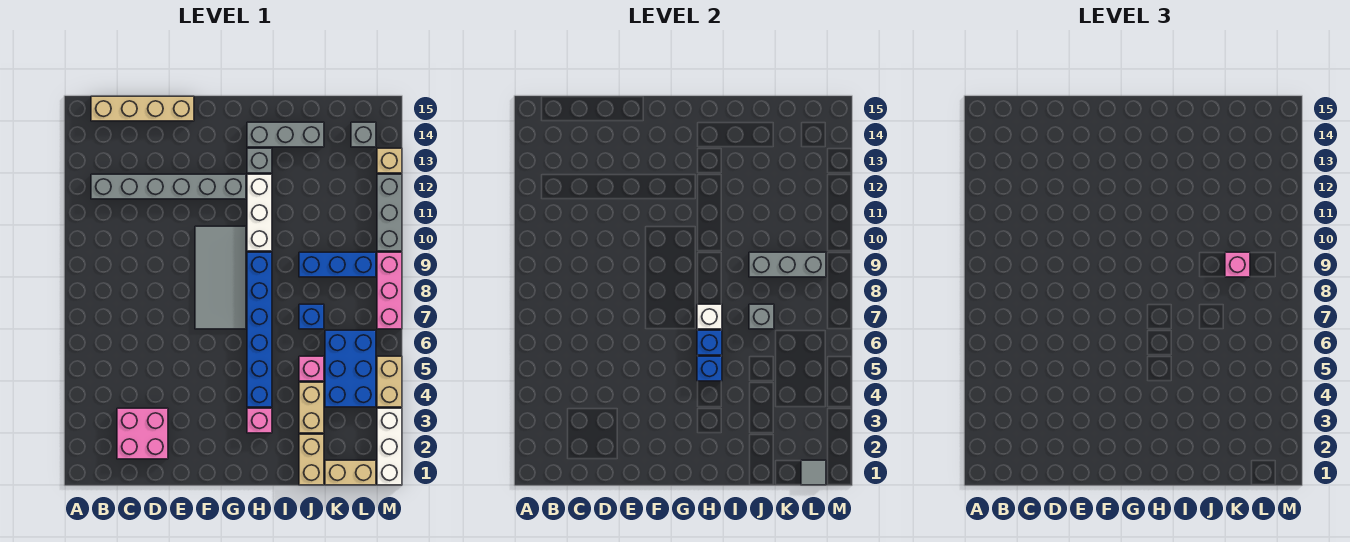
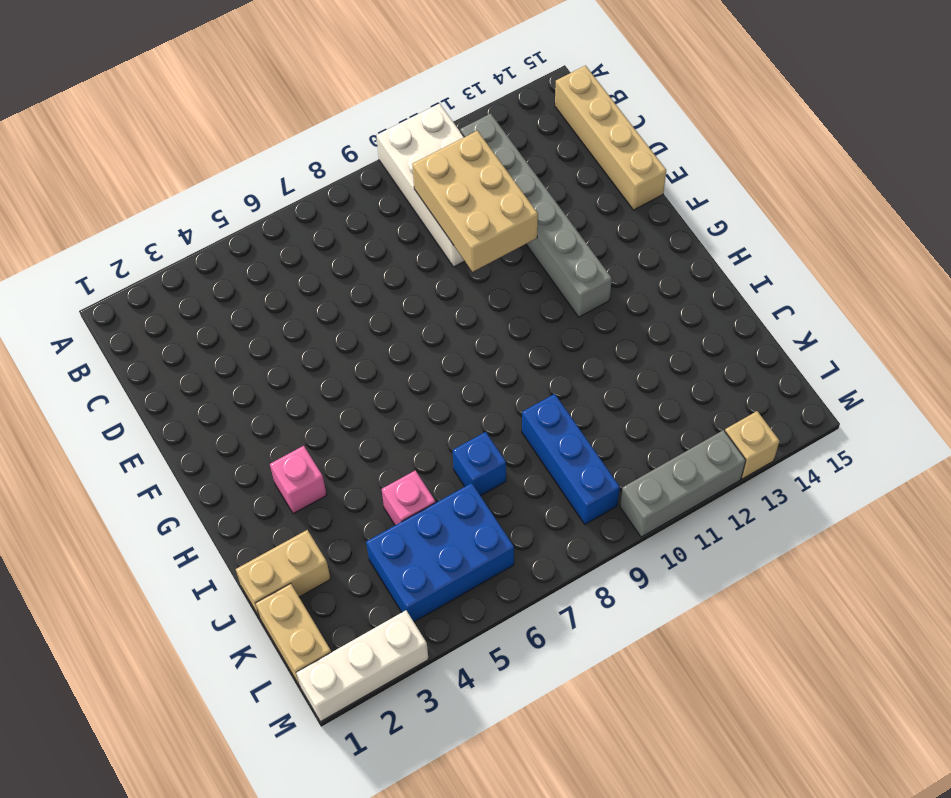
white 2x4 brick [377,104,464,267] -> none
tan 2x3 brick [412,131,538,272] -> none
none -> pink 2x2 brick [117,408,168,459]
none -> grey 2x4 tile [195,226,246,329]
none -> blue 1x6 brick [247,252,272,407]

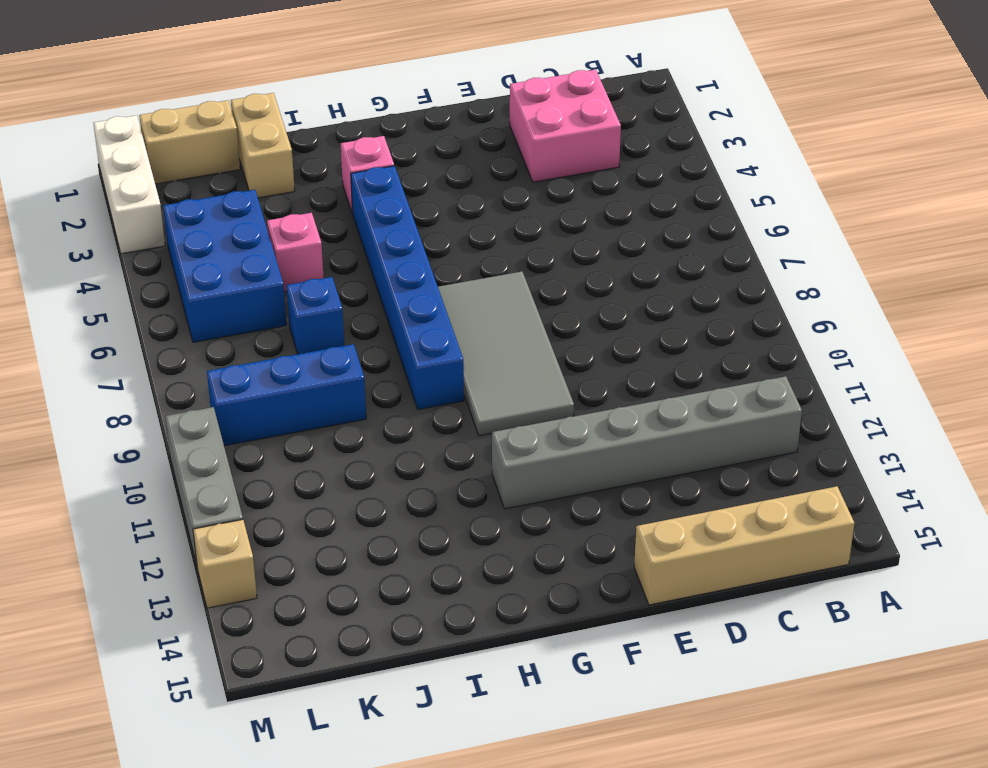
none -> white 1x3 brick [247,174,272,251]
none -> grey 1x1 brick [247,148,272,173]
none -> grey 1x3 brick [247,122,324,147]

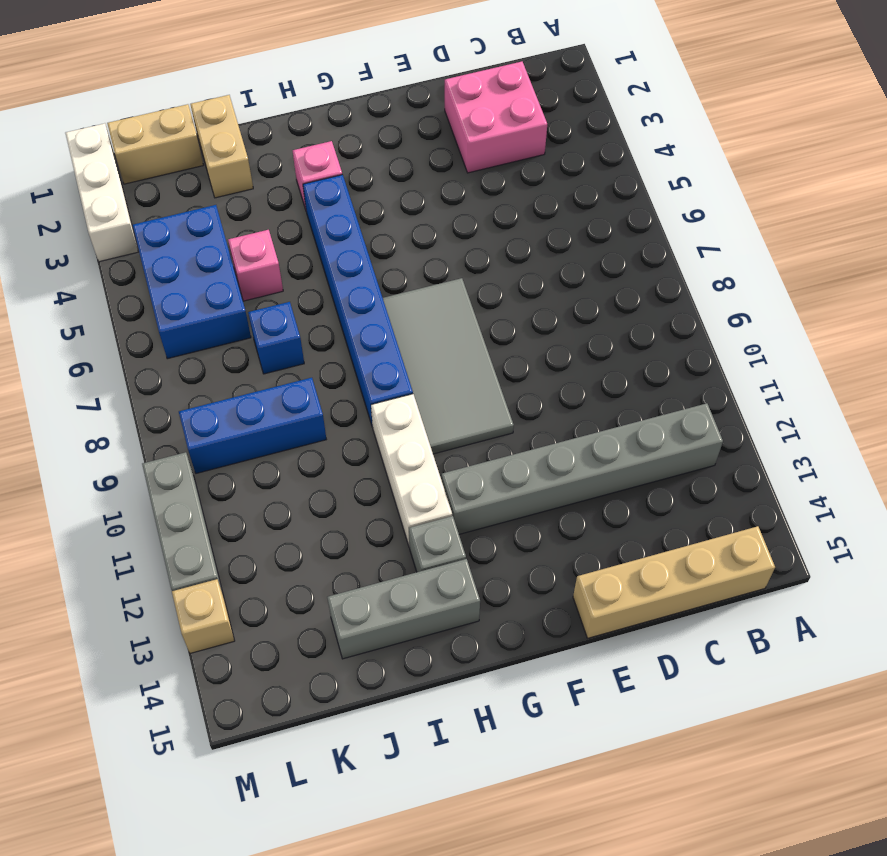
none -> tan 1x2 brick [299,382,324,433]
none -> grey 1x1 brick [351,122,376,147]
none -> tan 1x2 brick [377,356,402,407]

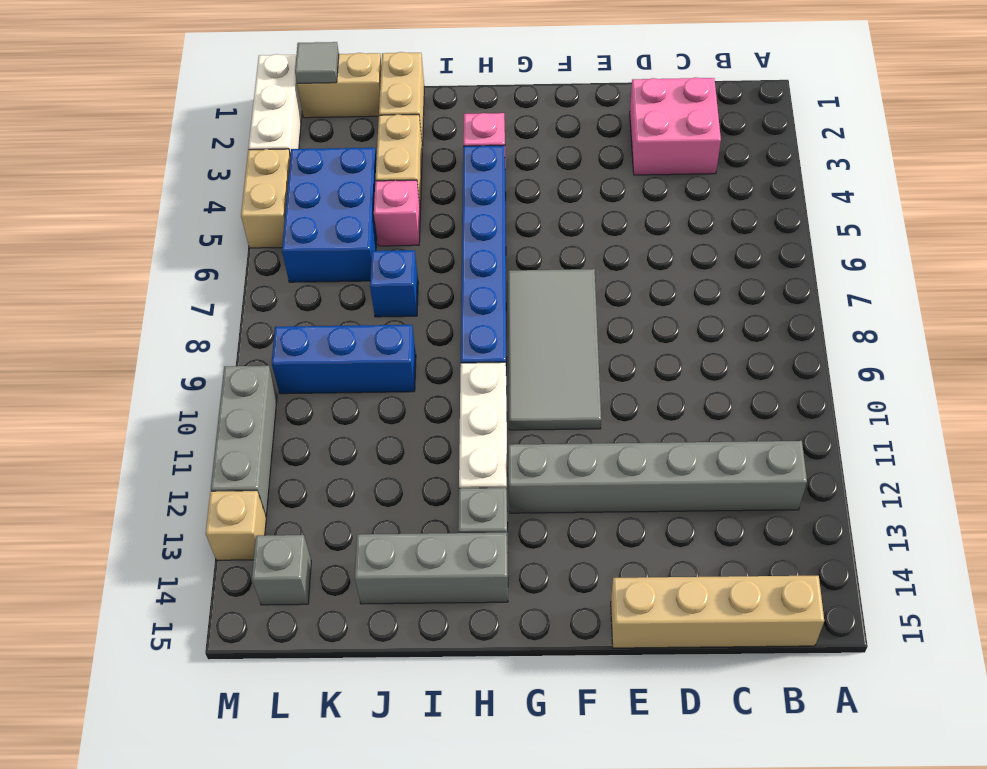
none -> pink 1x3 brick [377,252,402,329]
none -> blue 1x1 brick [697,356,722,381]
none -> blue 1x1 brick [697,330,722,355]

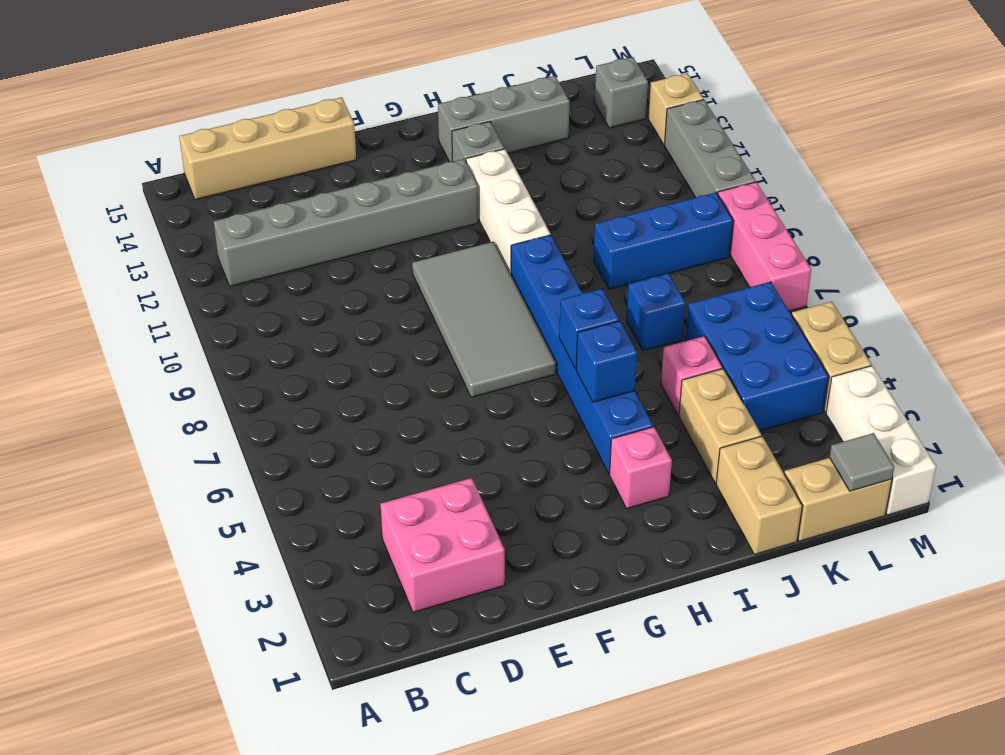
none -> white 1x1 brick [697,304,722,329]
none -> grey 1x1 brick [749,304,774,329]
none -> grey 1x3 brick [749,252,826,277]

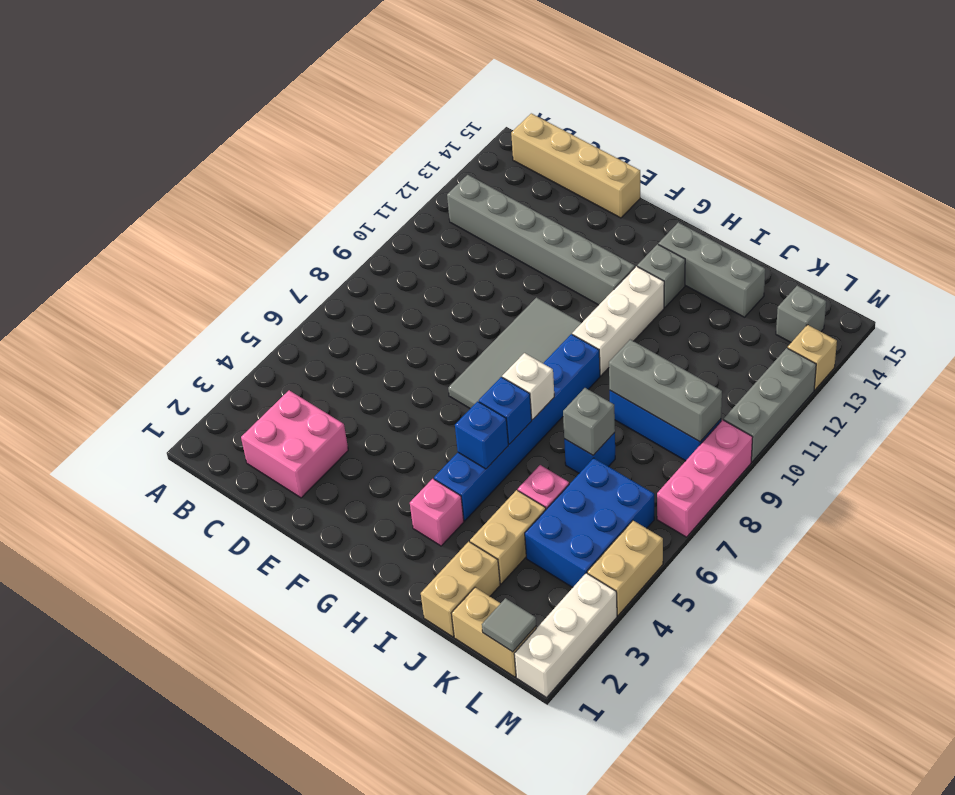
none -> pink 1x1 brick [1225,252,1250,277]

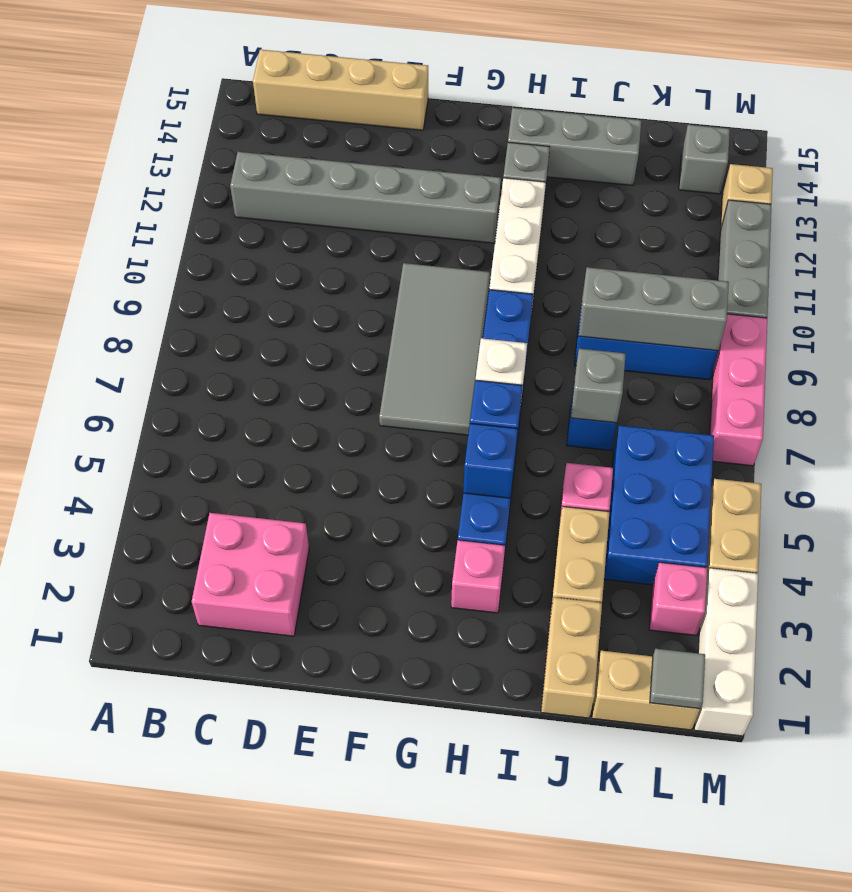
pink 1x1 brick [649,562,707,635] -> pink 1x1 brick moved to [1225,252,1250,277]

